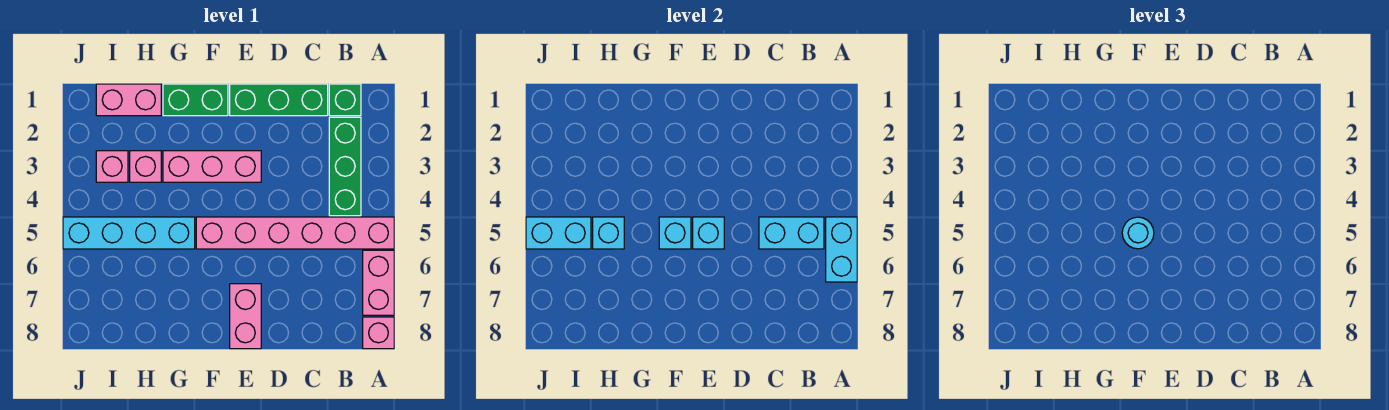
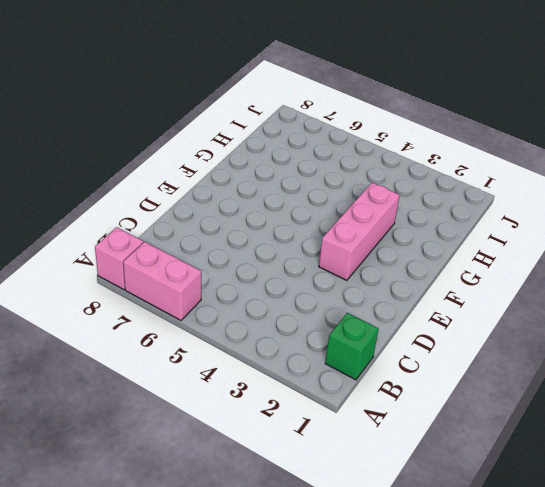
none -> pink 1x6 brick [196,217,394,249]
none -> green 1x3 brick [329,117,361,216]
none -> green 1x3 brick [230,84,328,116]

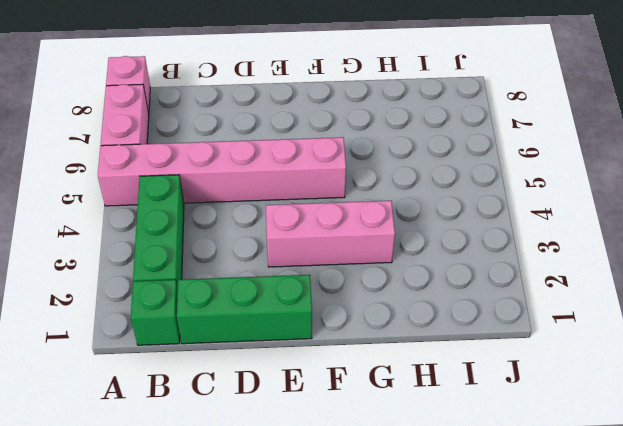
none -> pink 1x2 brick [230,284,261,349]
none -> green 1x2 brick [163,84,228,116]
none -> cyan 1x4 brick [63,217,195,249]

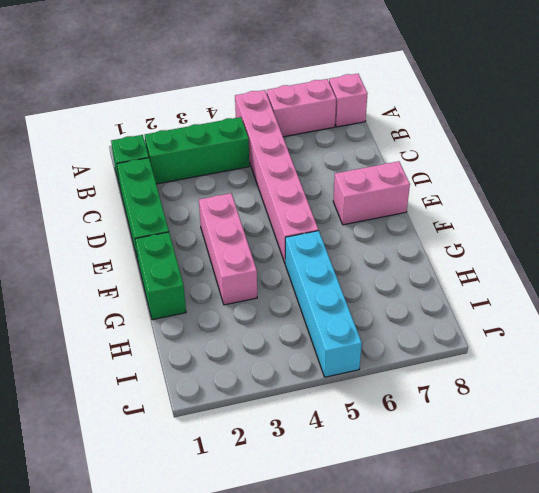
none -> pink 1x2 brick [96,84,161,116]
none -> pink 1x1 brick [130,151,161,182]
none -> pink 1x1 brick [96,151,128,182]

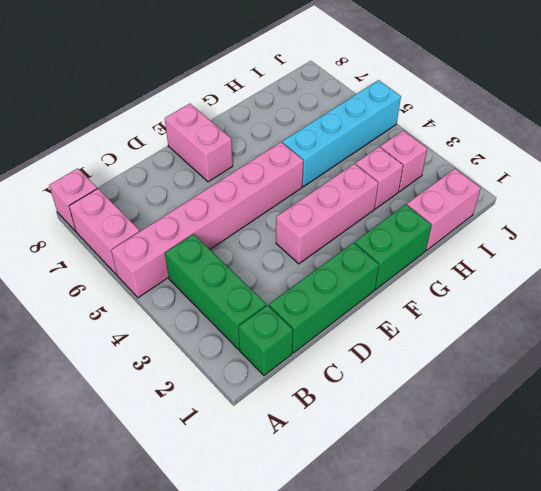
none -> cyan 1x2 brick [826,217,857,282]
none -> cyan 1x2 brick [759,217,824,249]
none -> cyan 1x1 brick [693,217,724,249]

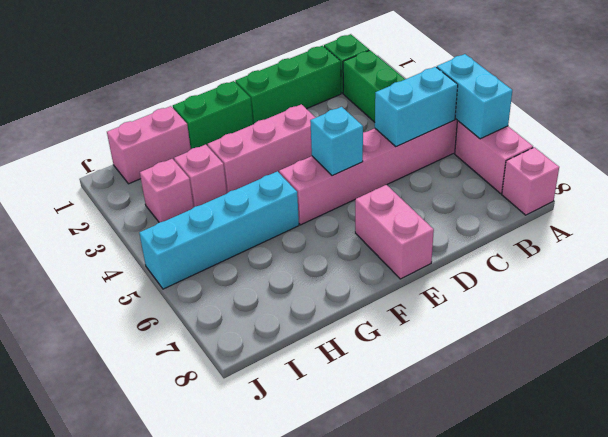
none -> cyan 1x1 brick [659,217,691,249]
none -> cyan 1x1 brick [593,217,624,249]
none -> cyan 1x2 brick [526,217,591,249]

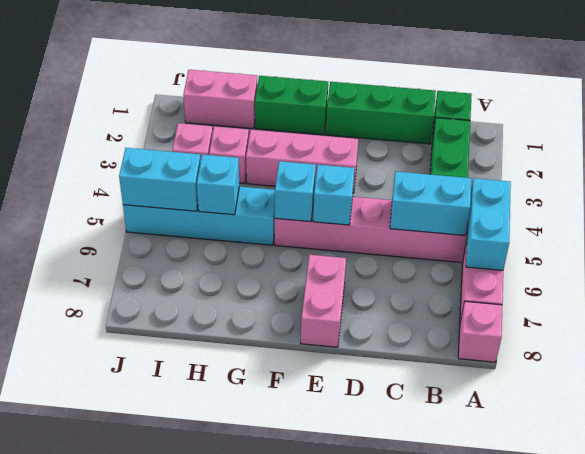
none -> cyan 1x1 round brick [1122,217,1154,249]

